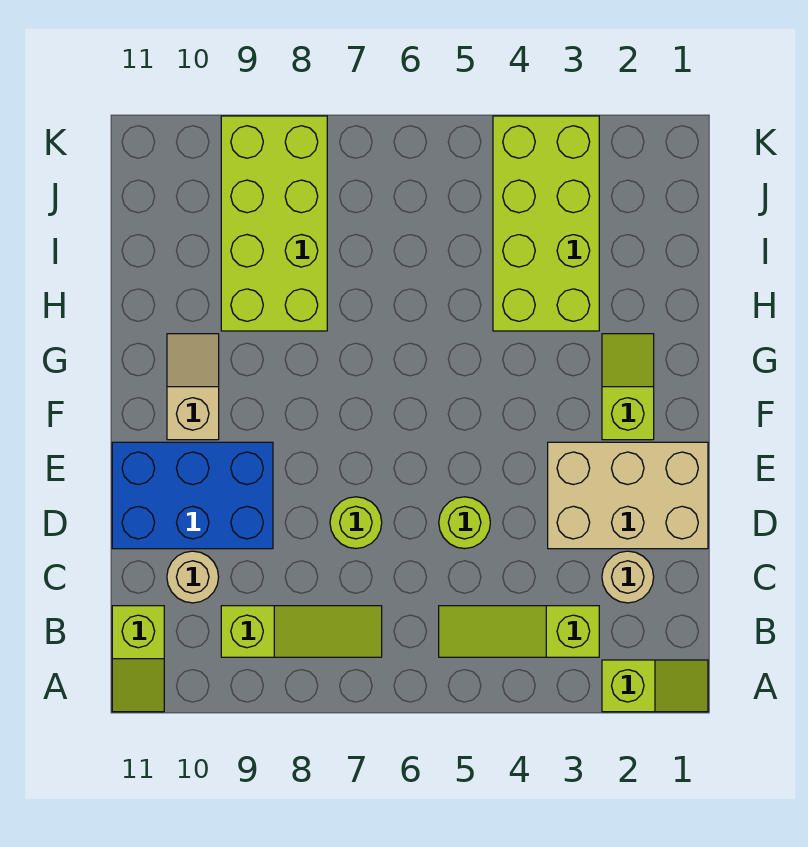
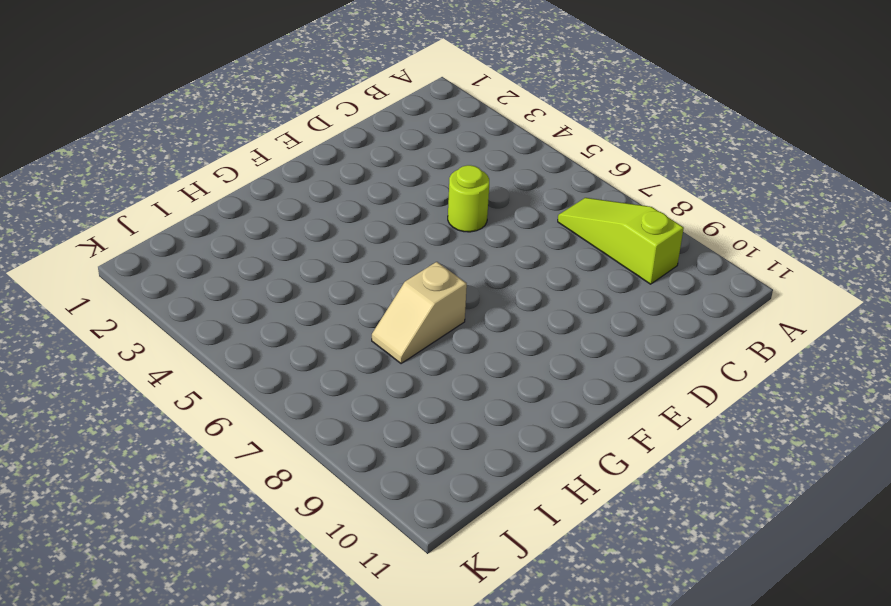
tan 1x2 slope [372,262,467,364] -> tan 1x2 slope moved to [167,334,219,440]
none -> lime 1x2 slope [602,660,708,712]
none -> lime 1x2 slope [112,606,164,712]
none -> lime 1x3 slope [439,606,599,657]

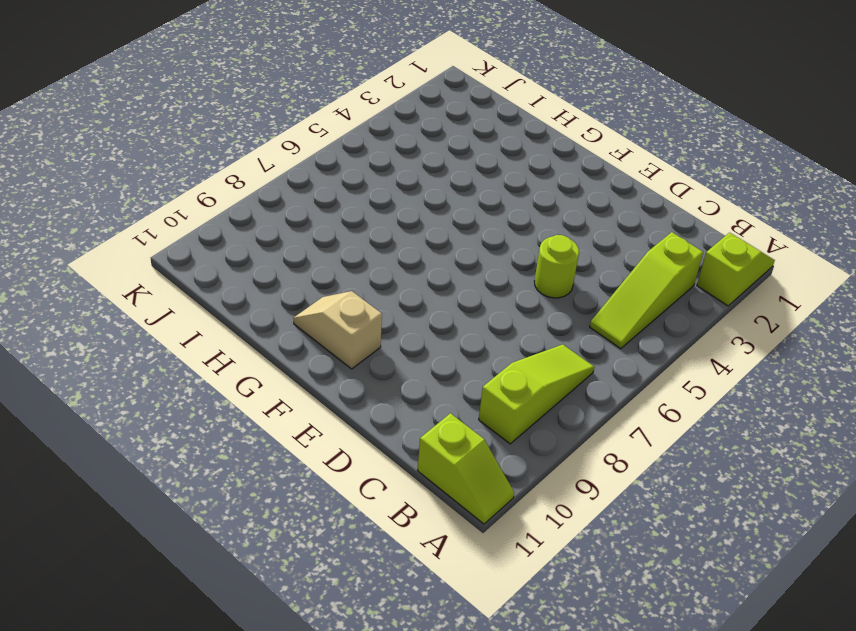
none -> tan 1x1 round brick [602,551,654,603]
none -> tan 1x1 round brick [167,551,219,603]
none -> tan 2x3 brick [548,442,708,549]

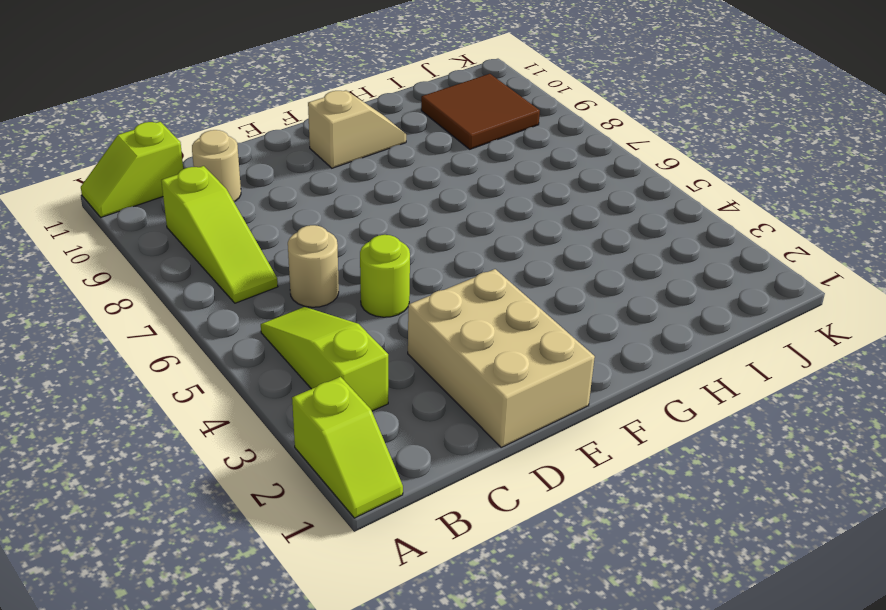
tan 1x1 round brick [288,225,339,307] -> tan 1x1 round brick moved to [602,551,654,603]
brown 2x2 tile [421,74,540,149] -> lime 2x4 brick [221,116,327,331]
none -> lime 1x1 round brick [330,497,382,549]
none -> blue 2x3 brick [112,442,273,549]
none -> lime 1x2 slope [602,334,654,440]

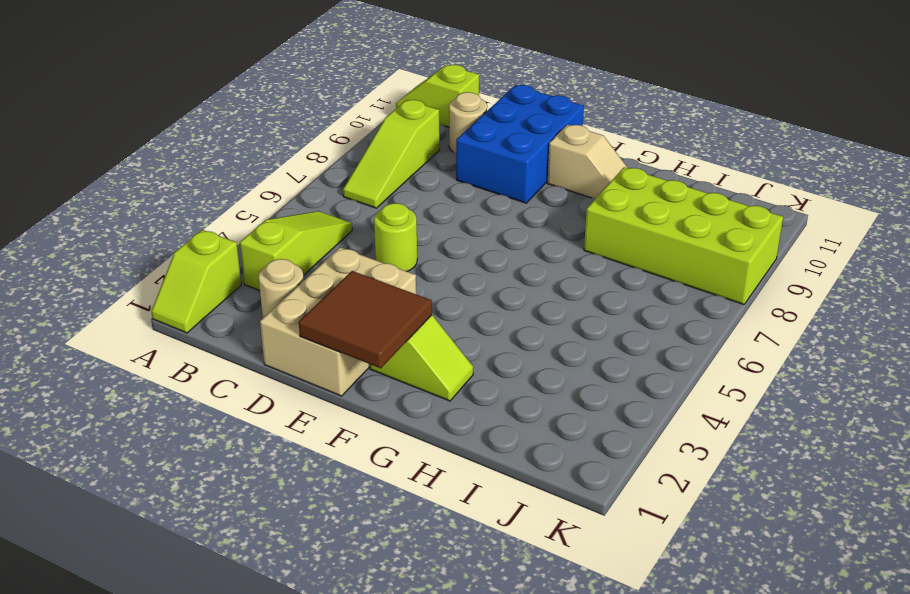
brown 2x2 tile [299,271,432,368] -> none
none -> lime 1x1 round brick [330,497,382,549]
none -> lime 2x4 brick [493,116,599,331]

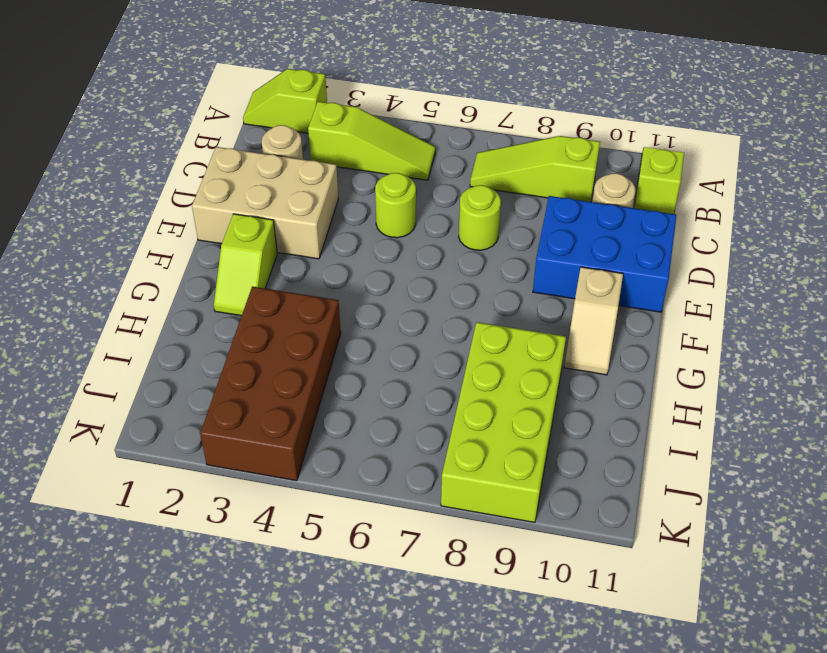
brown 2x4 brick [200,287,341,481] -> lime 2x4 brick [493,116,599,331]

